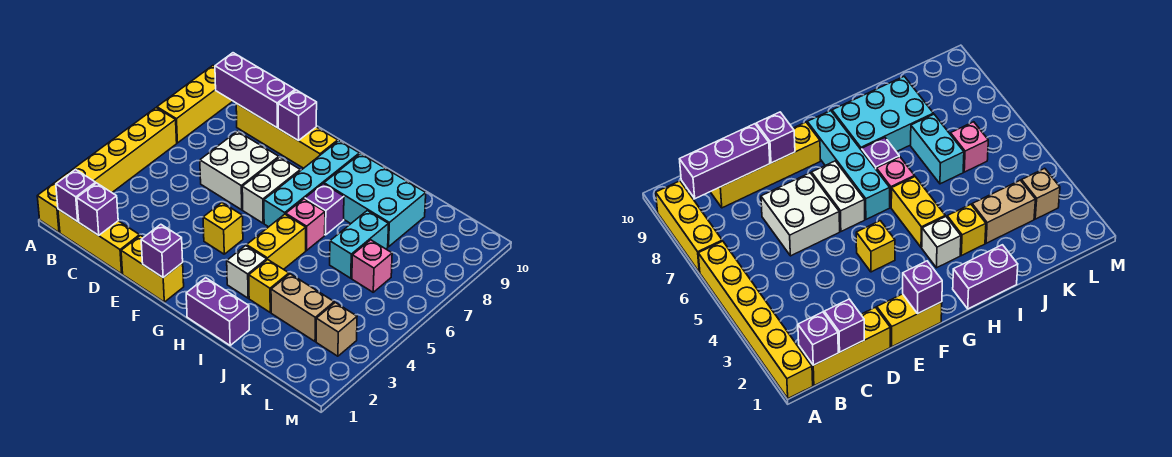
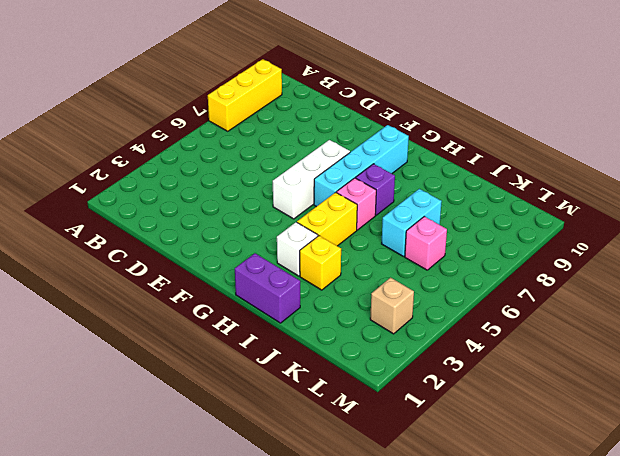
white 1x3 brick [273,140,350,219] -> white 1x2 brick [242,157,300,223]
none -> yellow 1x6 brick [37,108,177,232]
none -> yellow 1x3 brick [58,209,140,274]
none -> yellow 1x4 brick [236,103,338,168]

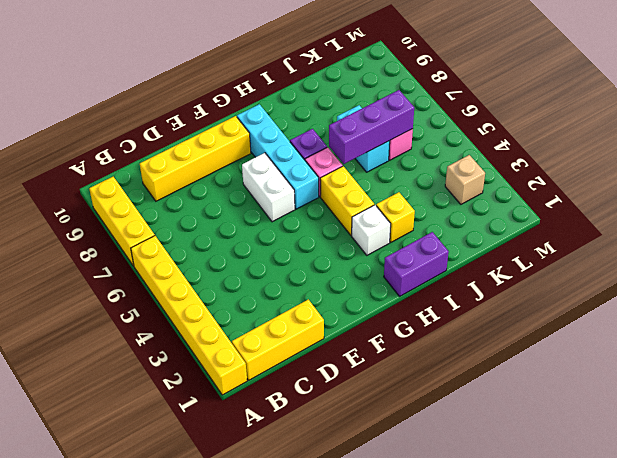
purple 1x3 brick [329,90,414,164] -> purple 1x3 brick moved to [215,53,295,127]
none -> white 2x2 brick [200,131,279,210]
none -> yellow 1x2 brick [121,235,184,302]
none -> yellow 1x1 brick [203,203,243,254]

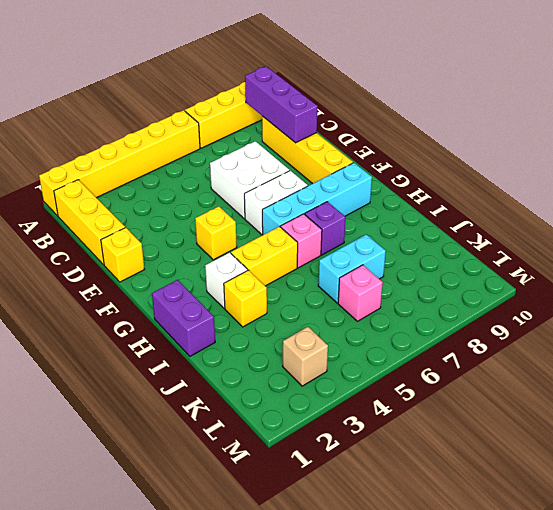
yellow 1x1 brick [101,228,145,282] -> yellow 1x2 brick [121,235,184,302]
none -> cyan 2x3 brick [324,154,426,247]
none -> tan 1x2 brick [271,274,334,341]
none -> purple 1x1 brick [56,169,96,222]

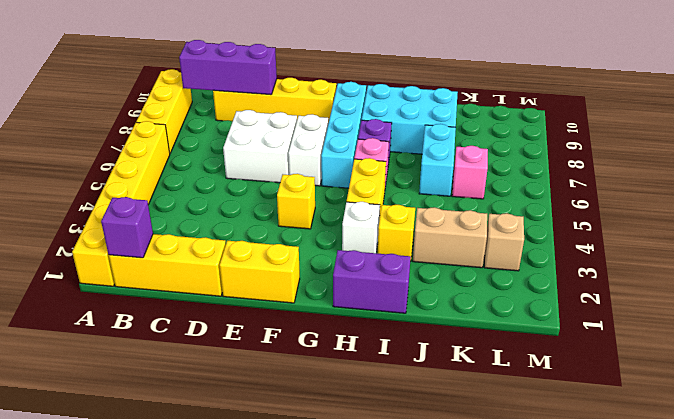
none -> purple 1x1 brick [77,183,118,235]
none -> purple 1x1 brick [278,90,317,140]
none -> purple 1x1 brick [141,224,183,278]

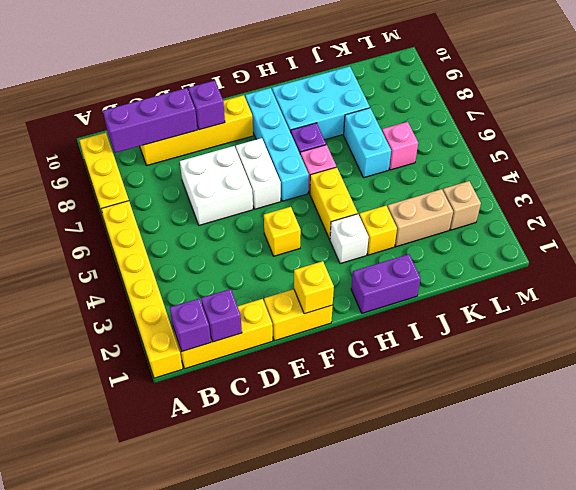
yellow 1x1 brick [294,261,334,314] -> purple 1x1 brick [141,224,183,278]

